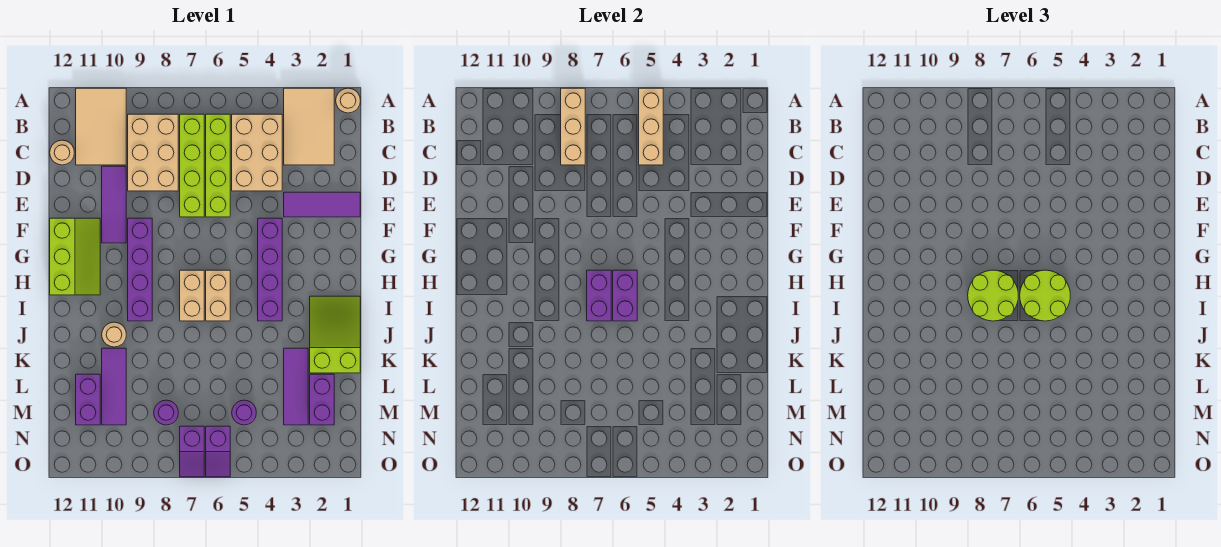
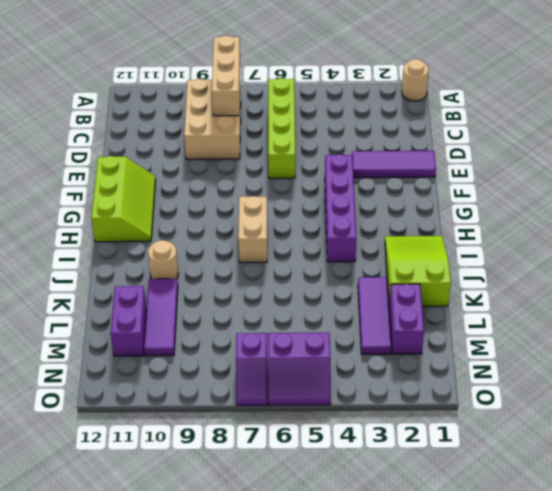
purple 2x2 slope [268,333,331,405] -> purple 1x2 slope [206,426,230,477]
none -> tan 2x3 tile [284,88,334,165]
none -> tan 2x3 tile [76,88,126,165]
none -> tan 2x3 brick [232,114,282,191]
none -> lime 1x4 brick [180,114,204,217]

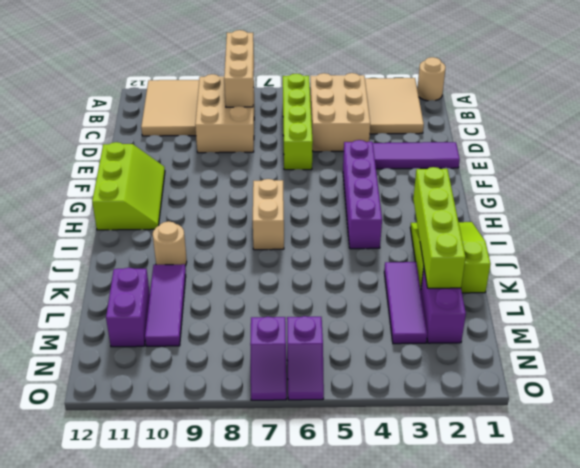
lime 1x4 brick [413,167,466,288] -> lime 1x4 brick moved to [180,114,204,217]
none -> tan 1x1 round brick [50,140,74,165]
none -> purple 1x3 tile [102,166,126,243]
none -> purple 1x4 brick [128,218,152,321]
none -> tan 1x2 brick [206,270,230,321]

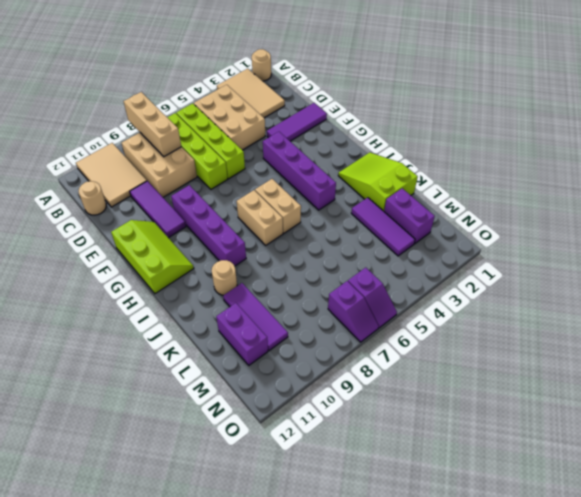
none -> purple 1x1 round brick [232,400,256,425]
none -> purple 1x1 round brick [154,400,178,425]
none -> tan 1x3 brick [639,88,663,165]
none -> purple 1x2 brick [613,270,637,321]

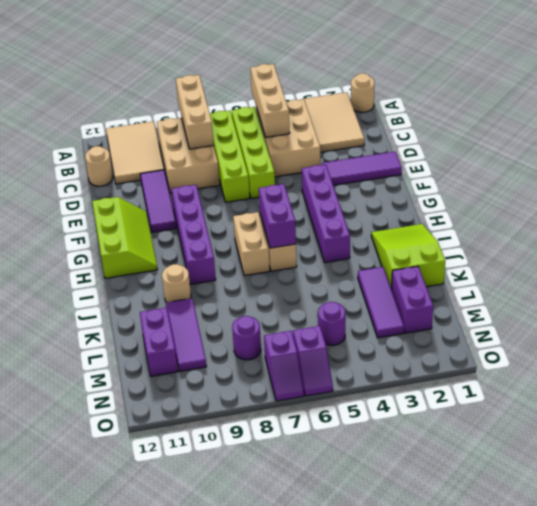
none -> purple 1x2 brick [587,270,611,321]
none -> lime 2x2 round brick [1020,270,1070,321]
none -> lime 2x2 round brick [968,270,1018,321]

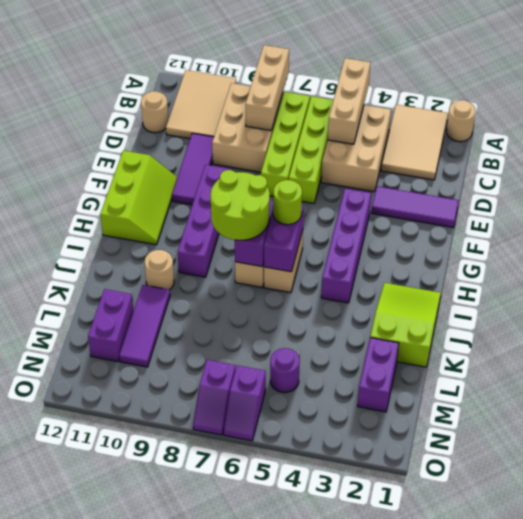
lime 1x1 round brick [273,180,302,225] -> lime 2x2 round brick [1020,270,1070,321]
none -> purple 1x3 tile [284,348,308,425]
none -> purple 1x1 round brick [154,400,178,425]

